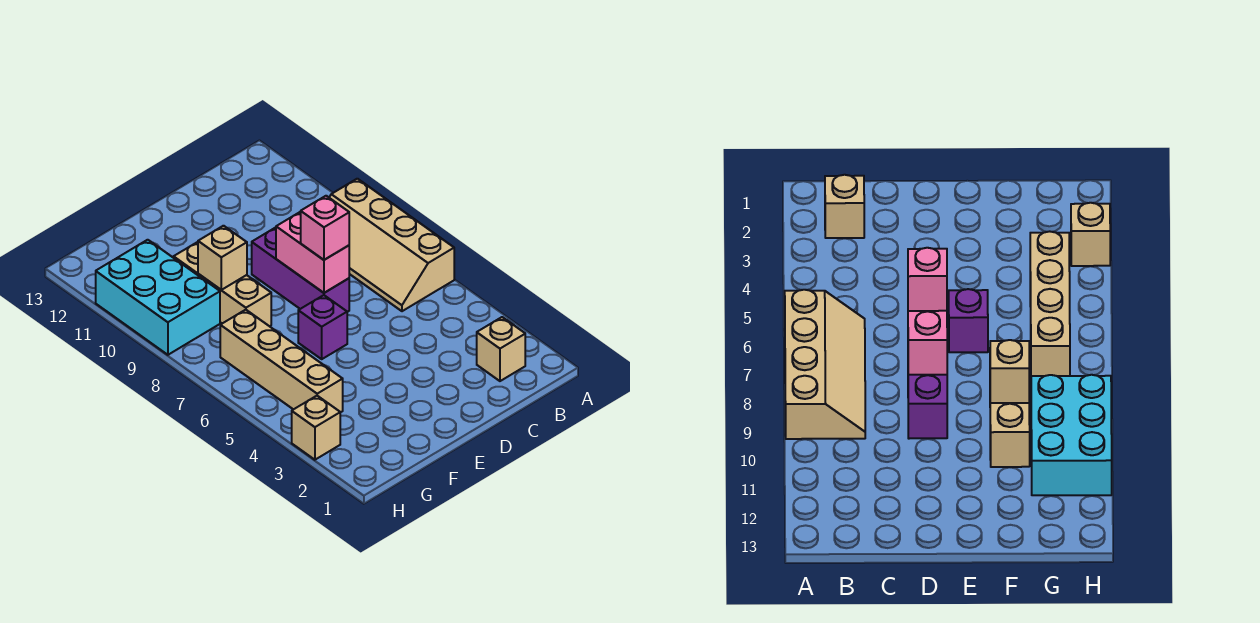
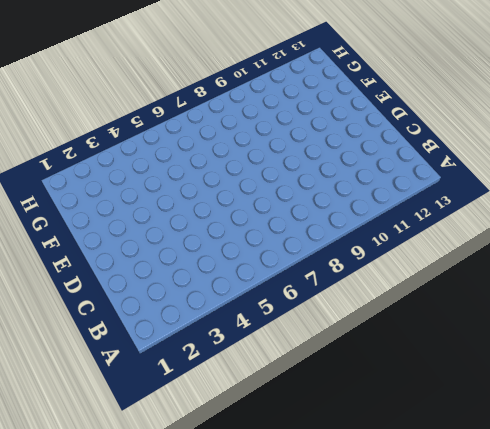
none -> tan 2x4 slope [329,179,454,311]
none -> tan 1x1 brick [477,317,525,381]

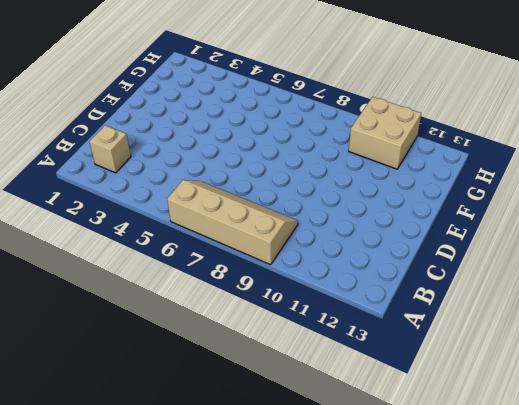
tan 2x2 brick [349,97,421,169] -> cyan 2x3 brick [96,240,220,355]
none -> purple 1x3 brick [252,227,349,312]
none -> purple 1x1 brick [298,295,347,359]

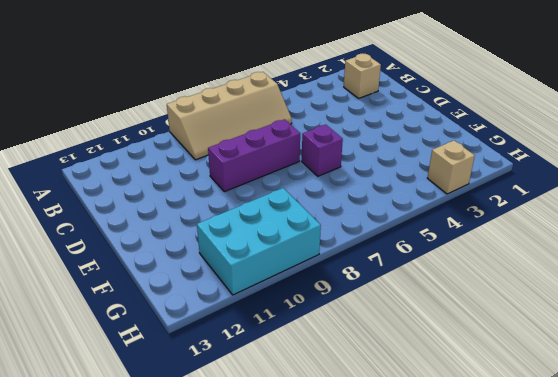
none -> tan 1x3 brick [174,242,271,326]
none -> tan 1x4 brick [220,310,343,413]

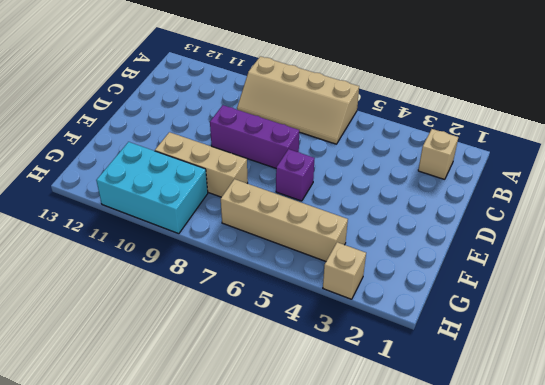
none -> pink 1x2 brick [276,212,349,293]
none -> tan 1x1 brick [198,226,247,290]

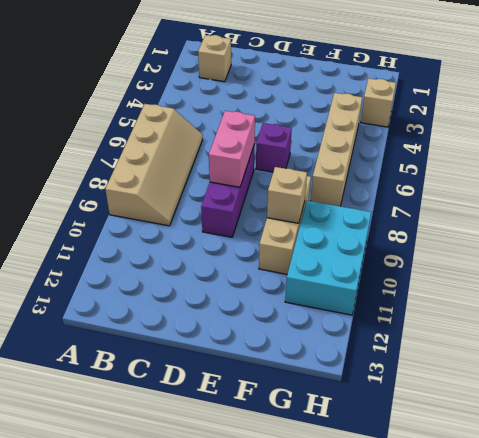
none -> pink 1x1 brick [301,196,349,260]

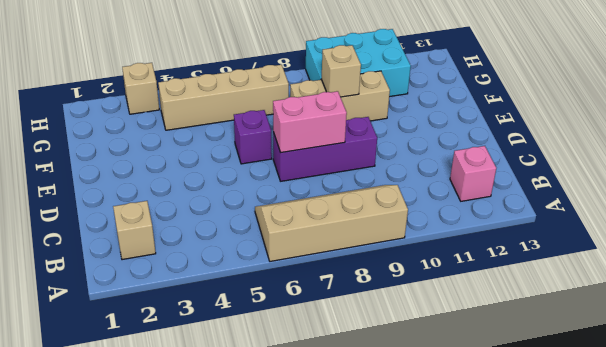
pink 1x1 brick [450,146,496,201] -> pink 1x1 brick moved to [301,196,349,260]

